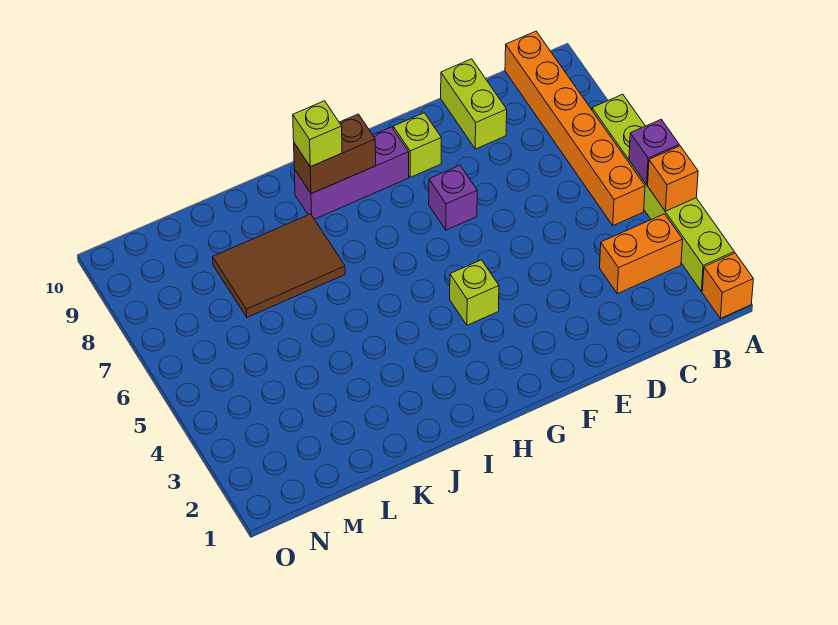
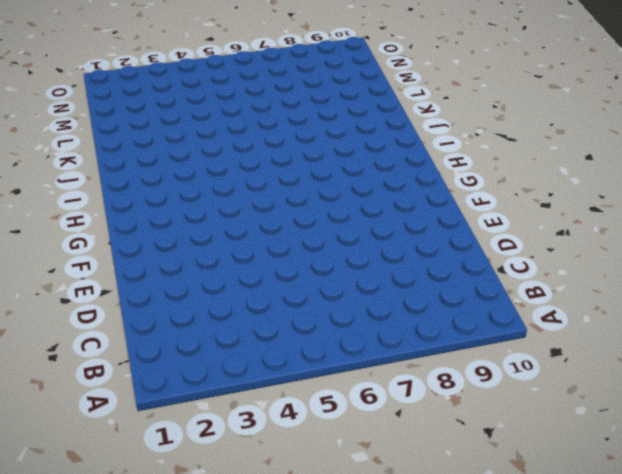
none -> orange 1x1 brick [702,253,753,318]
none -> lime 1x6 brick [592,94,734,291]
none -> orange 1x2 brick [600,214,683,294]

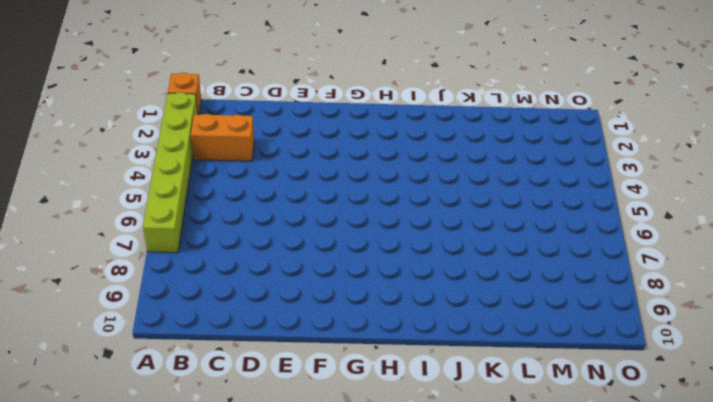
none -> orange 1x6 brick [505,31,645,226]
none -> lime 1x2 brick [441,59,507,149]
none -> purple 1x1 brick [429,165,477,230]

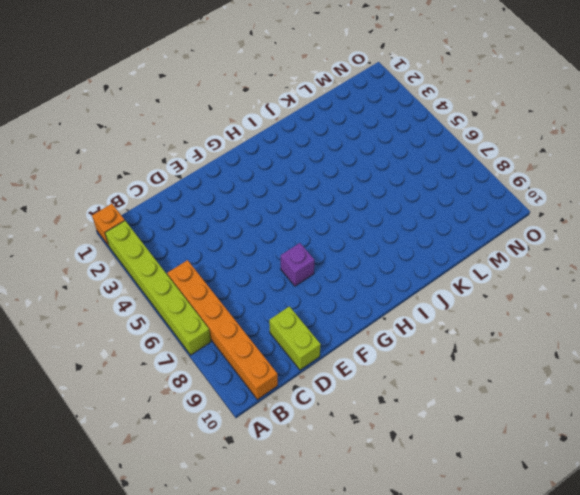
none -> orange 1x2 brick [600,214,683,294]
none -> lime 1x1 brick [393,113,441,177]
none -> lime 1x1 brick [450,260,499,325]

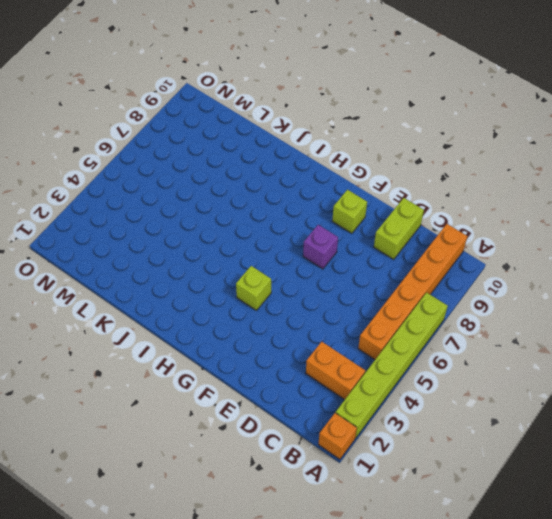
none -> purple 1x3 brick [294,127,409,219]
none -> brown 2x3 tile [213,214,345,317]
none -> orange 1x1 brick [648,146,698,211]

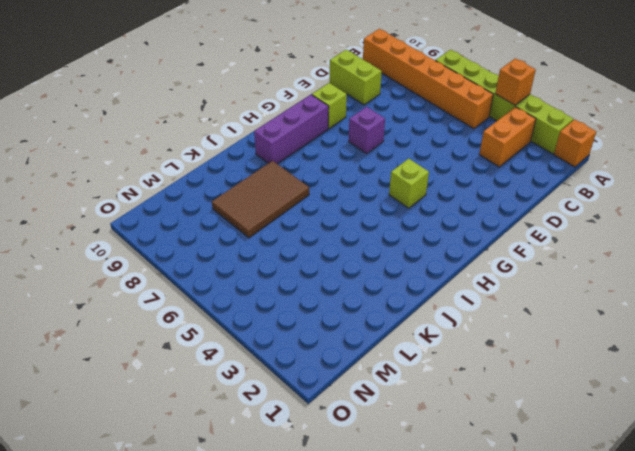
none -> purple 1x1 brick [629,120,679,184]
none -> brown 1x2 brick [294,114,376,194]
none -> lime 1x1 brick [293,101,342,167]

